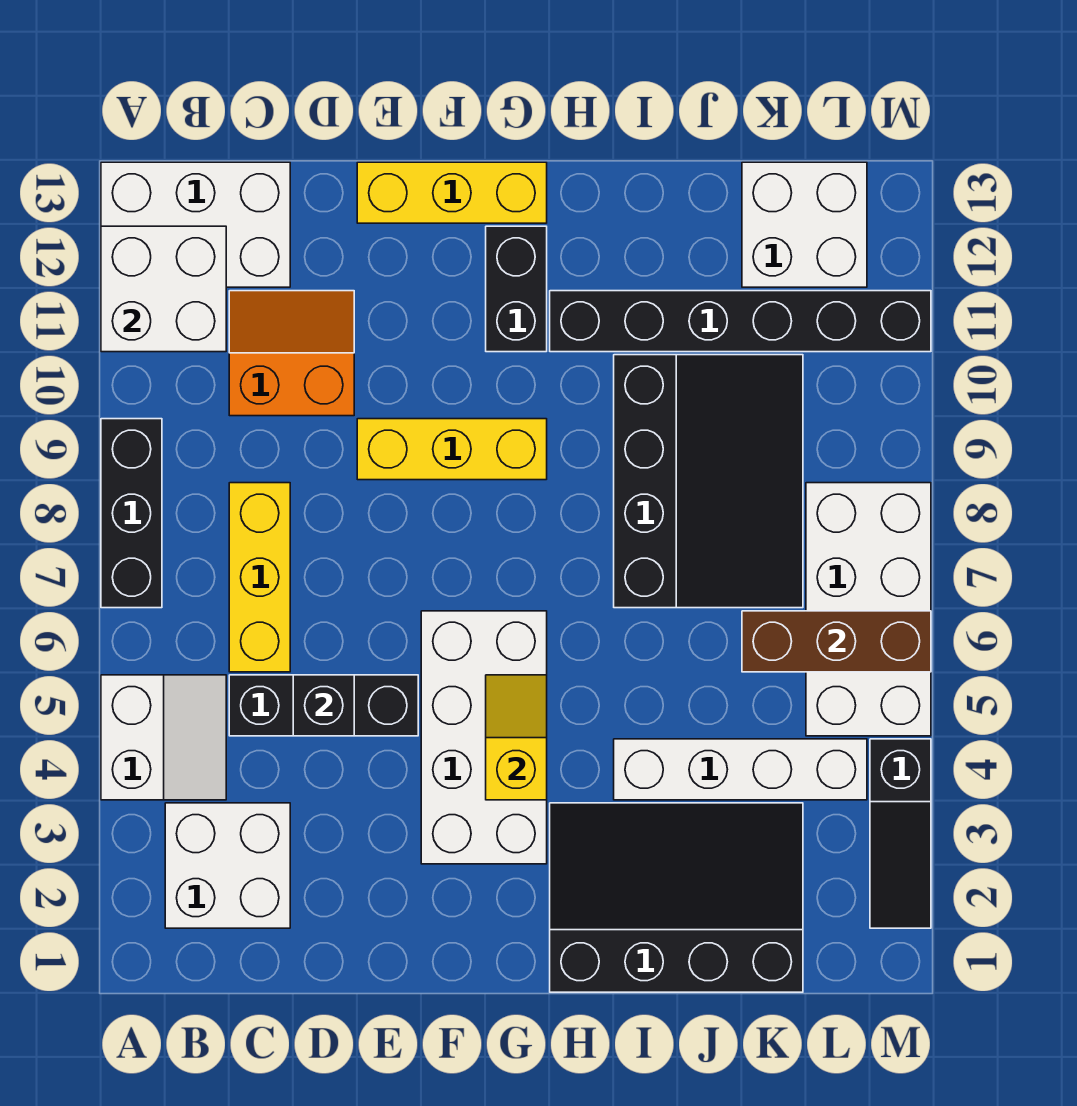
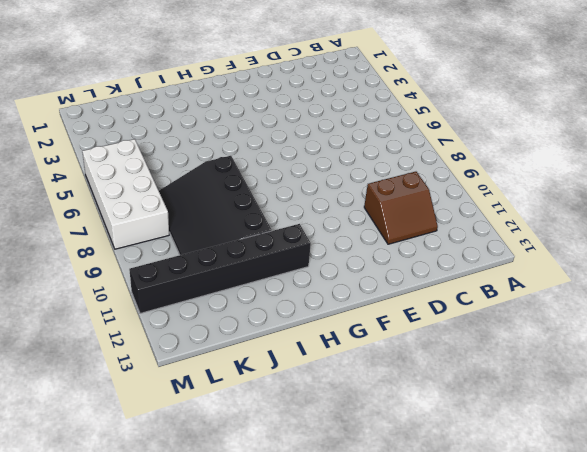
brown 2x2 slope [364,172,438,244] -> orange 2x2 slope [229,291,354,416]
none -> white 2x2 slope [101,675,226,800]
none -> black 1x3 brick [101,419,162,608]
none -> white 2x3 brick [101,162,290,287]

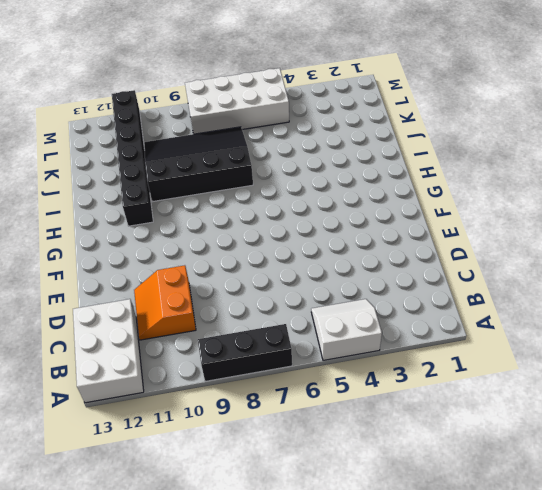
none -> white 2x2 brick [165,803,290,928]
none -> black 1x3 brick [229,675,418,736]
none -> yellow 1x3 brick [229,483,290,672]

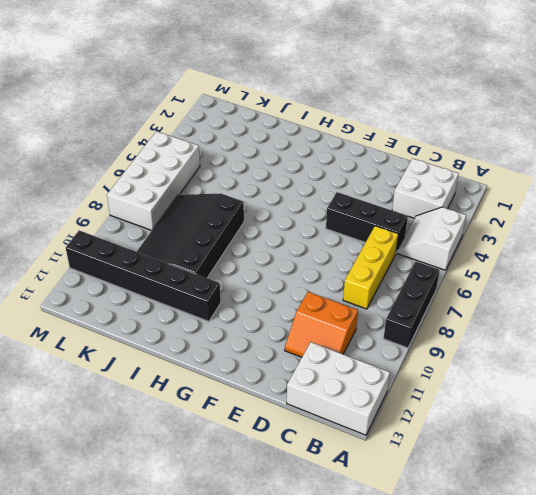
none -> yellow 1x3 brick [357,419,547,480]
none -> yellow 1x3 brick [357,162,547,223]
none -> white 2x4 brick [421,611,547,864]

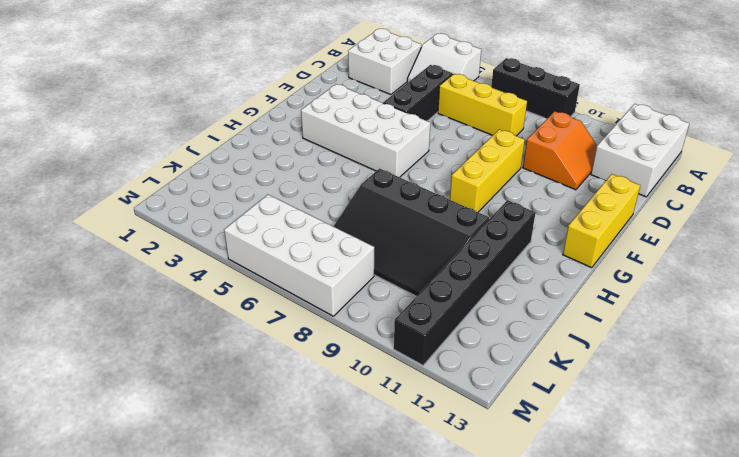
none -> black 1x2 brick [486,226,547,352]
none -> black 3x4 slope [550,803,803,992]
none -> white 1x4 brick [614,739,867,800]

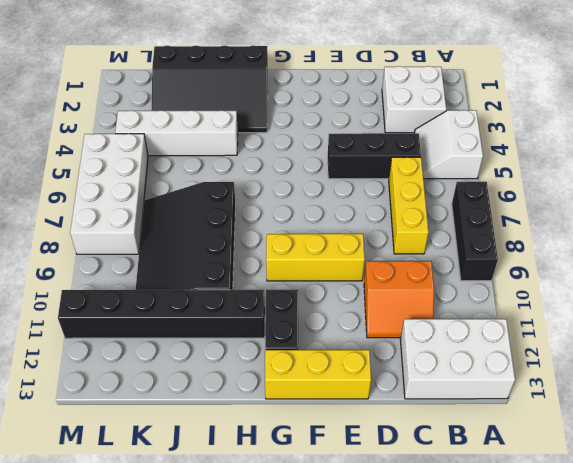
none -> white 2x4 brick [421,611,547,864]
none -> white 2x2 brick [742,162,867,287]
none -> black 1x3 slope [870,739,931,928]

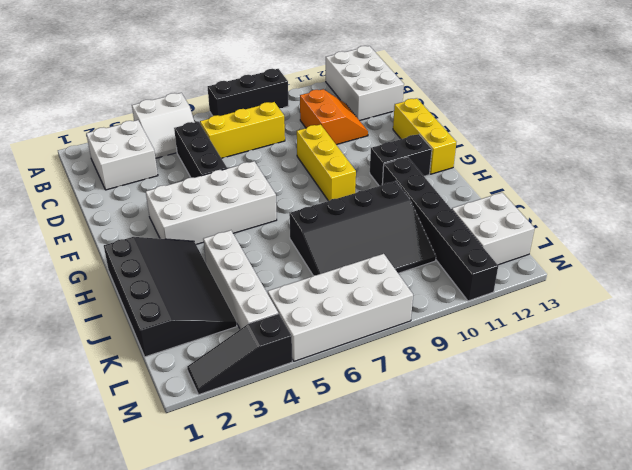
none -> white 2x2 brick [101,226,226,352]
none -> black 1x1 brick [293,675,354,736]
none -> yellow 1x2 slope [486,675,547,800]

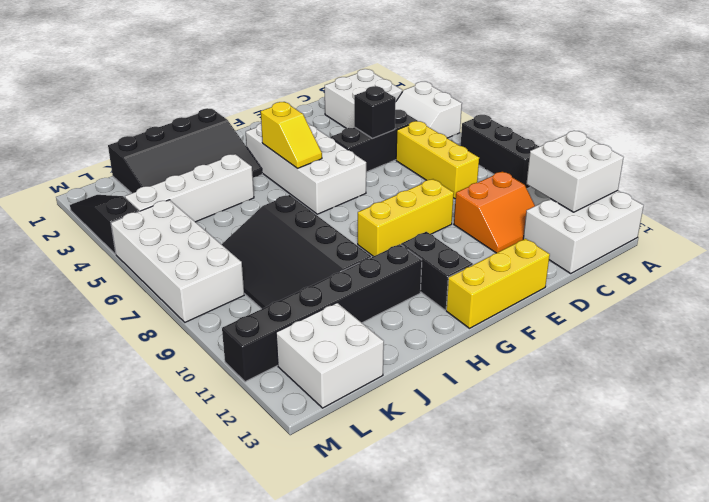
none -> brown 1x3 brick [742,611,931,672]

